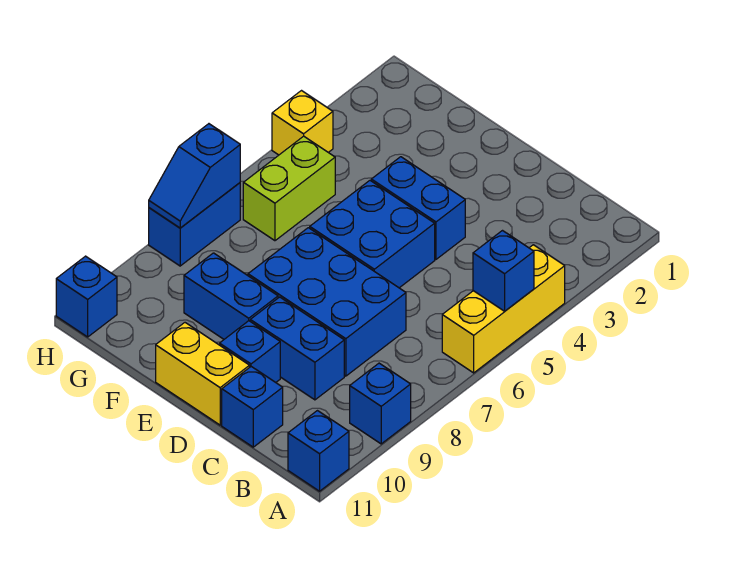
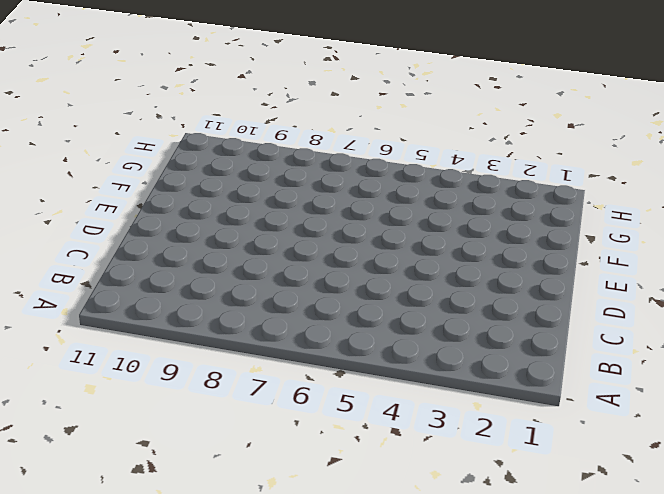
none -> yellow 1x3 brick [442,245,565,373]
none -> blue 1x1 brick [350,363,411,444]
none -> blue 1x1 brick [288,411,349,491]

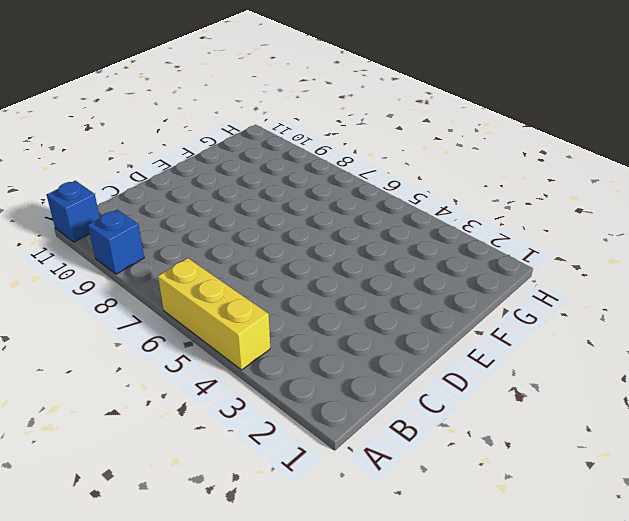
none -> blue 2x3 brick [248,228,406,376]
none -> blue 1x2 brick [250,297,344,400]
none -> blue 1x1 brick [222,367,283,447]

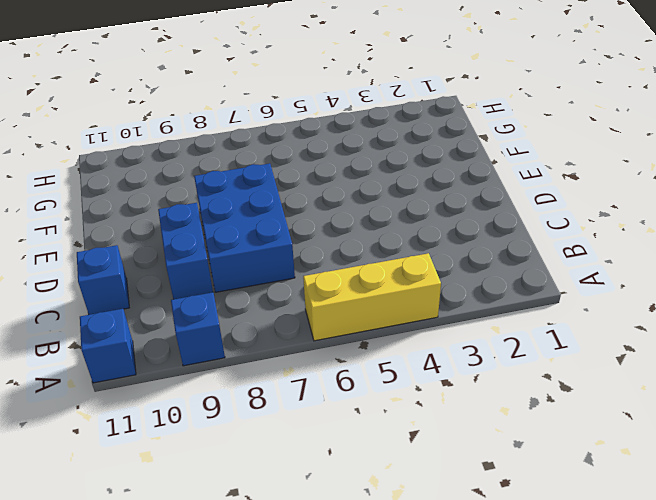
none -> blue 1x2 brick [371,157,465,259]
none -> blue 2x2 brick [310,181,435,288]
none -> blue 1x1 brick [220,321,280,382]

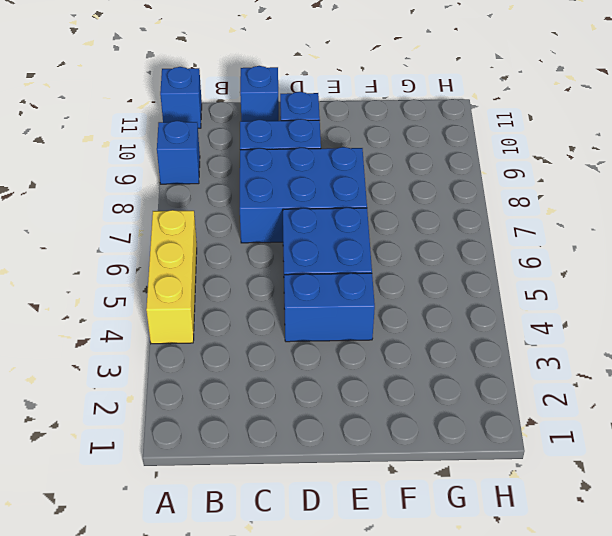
none -> yellow 1x2 brick [156,323,250,425]
none -> blue 1x2 brick [184,253,278,339]
none -> lime 1x2 brick [243,136,335,241]

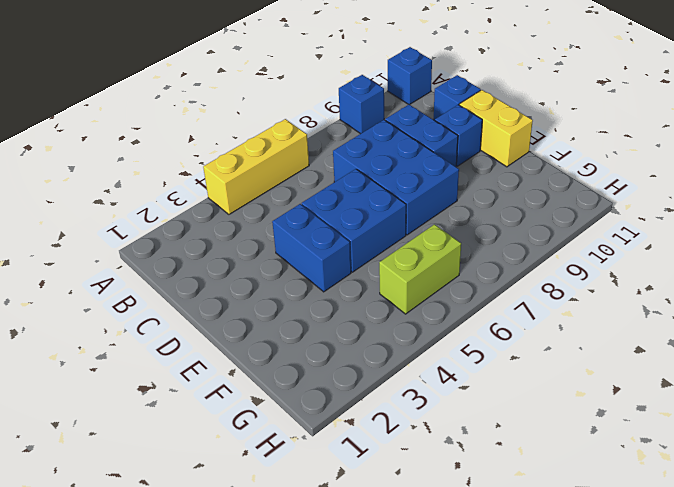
none -> blue 1x2 brick [184,253,278,339]
none -> yellow 1x1 brick [272,91,333,155]
none -> blue 1x2 brick [149,183,240,266]

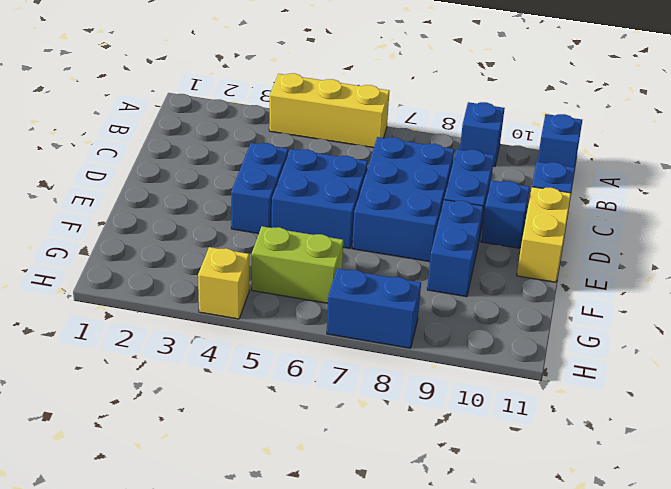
none -> blue 1x1 brick [56,256,117,337]
none -> blue 1x1 brick [473,231,534,311]
none -> blue 1x2 slope [149,124,240,228]

